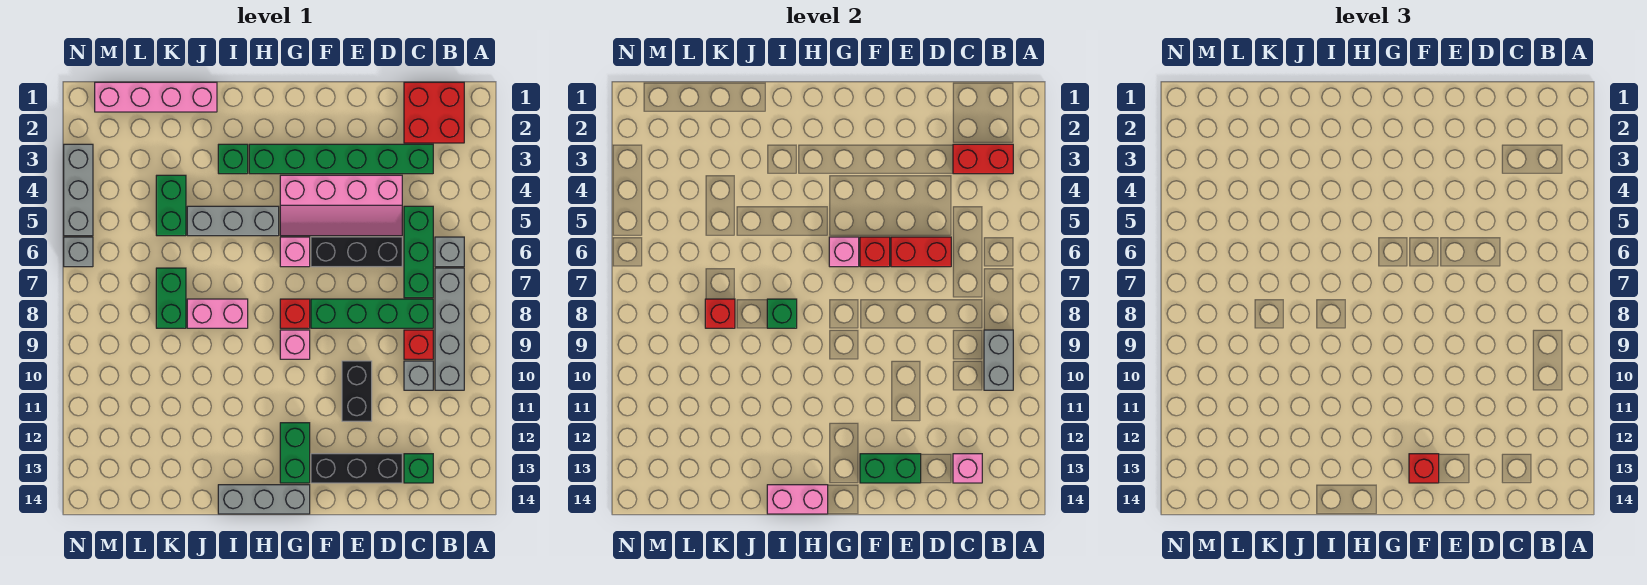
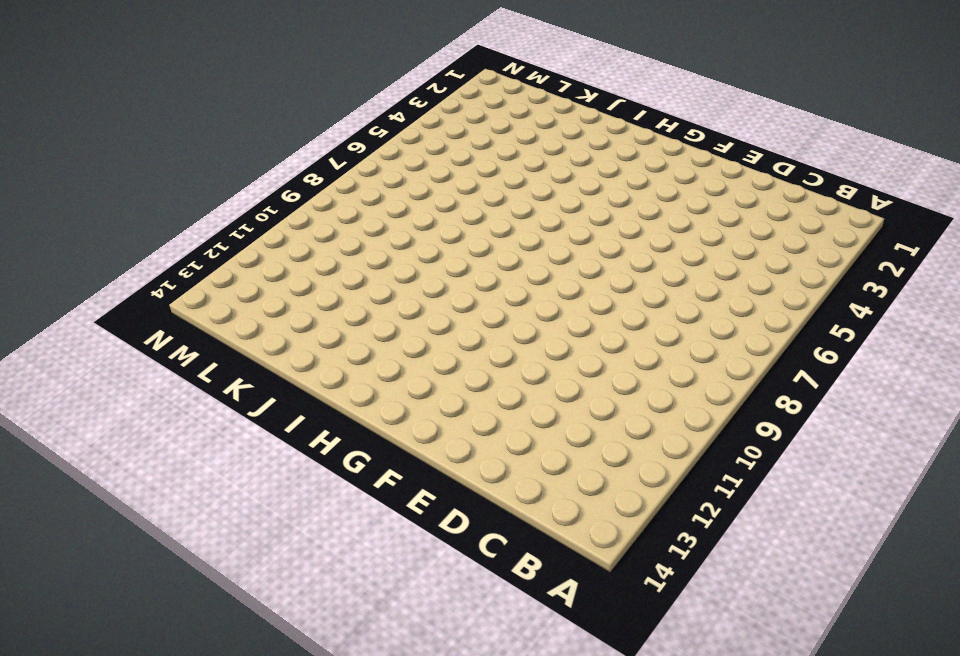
none -> red 2x2 brick [404,82,464,143]
none -> grey 1x1 brick [435,237,464,267]
none -> grey 1x4 brick [435,268,464,390]
none -> green 1x6 brick [249,144,433,174]

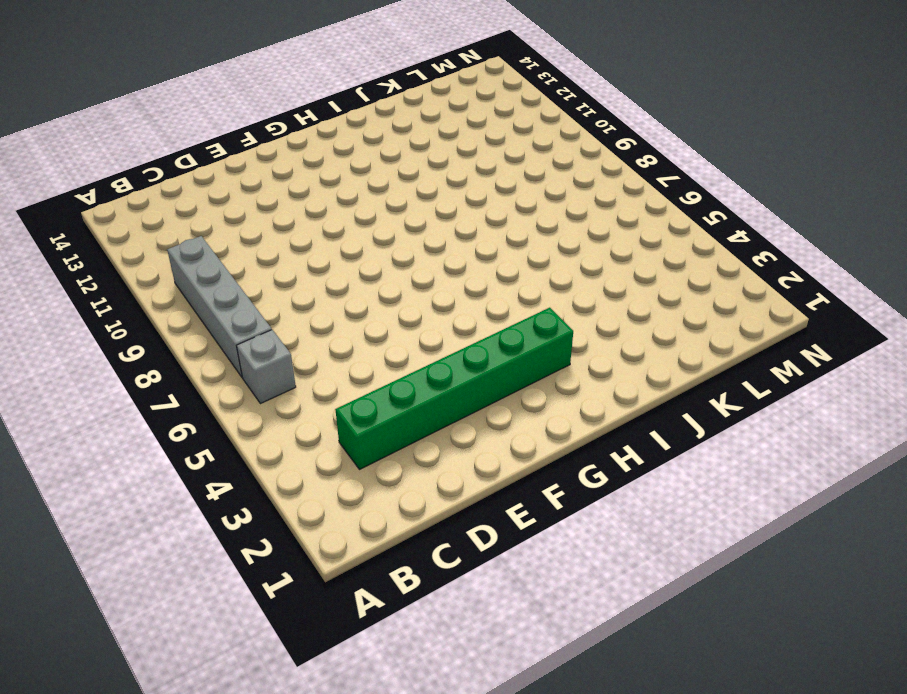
none -> red 2x2 brick [404,82,464,143]
none -> green 1x3 brick [404,206,433,298]
none -> green 1x4 brick [311,299,433,328]
none -> red 1x1 brick [404,330,433,359]

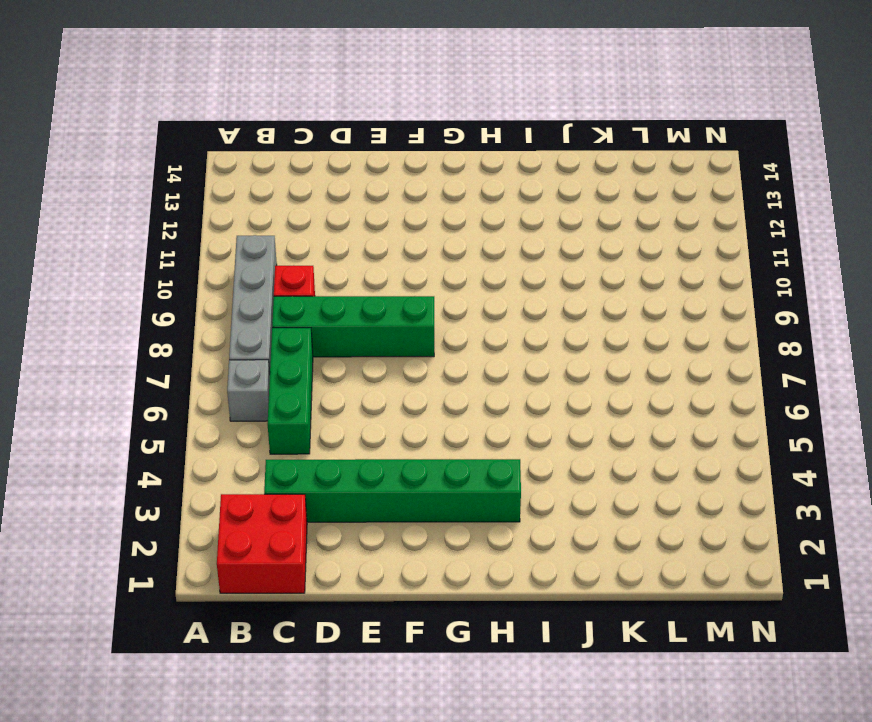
none -> grey 1x1 brick [404,361,433,390]
none -> green 1x1 brick [404,454,433,483]
none -> pink 2x4 slope [280,175,402,236]
none -> black 1x3 brick [311,237,402,267]

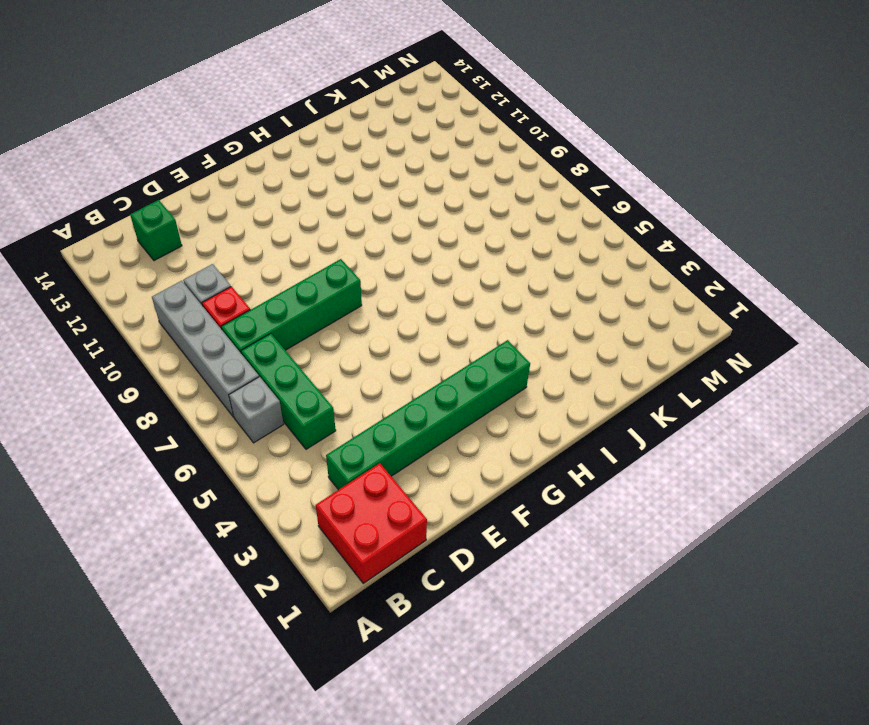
none -> pink 2x4 slope [280,175,402,236]
none -> black 1x3 brick [311,237,402,267]
none -> black 1x3 brick [311,454,402,483]
none -> black 1x2 brick [342,361,372,421]

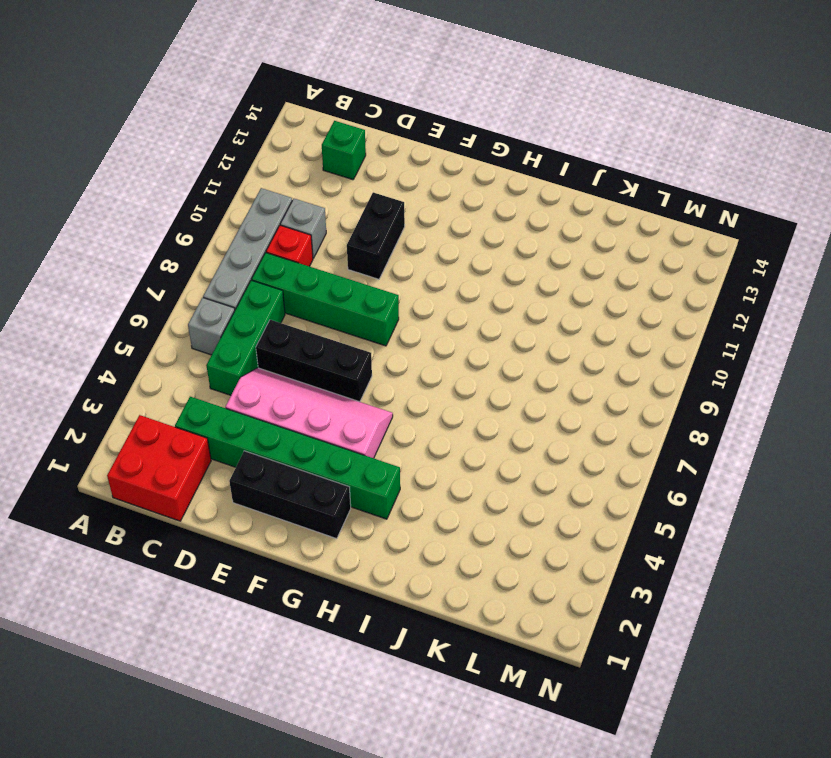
black 1x3 brick [229,451,351,539] -> black 1x3 brick moved to [311,454,402,483]
none -> pink 1x1 brick [280,237,310,267]
none -> red 1x1 brick [280,299,310,328]
none -> pink 1x1 brick [280,330,310,359]
none -> green 1x2 brick [280,423,310,483]

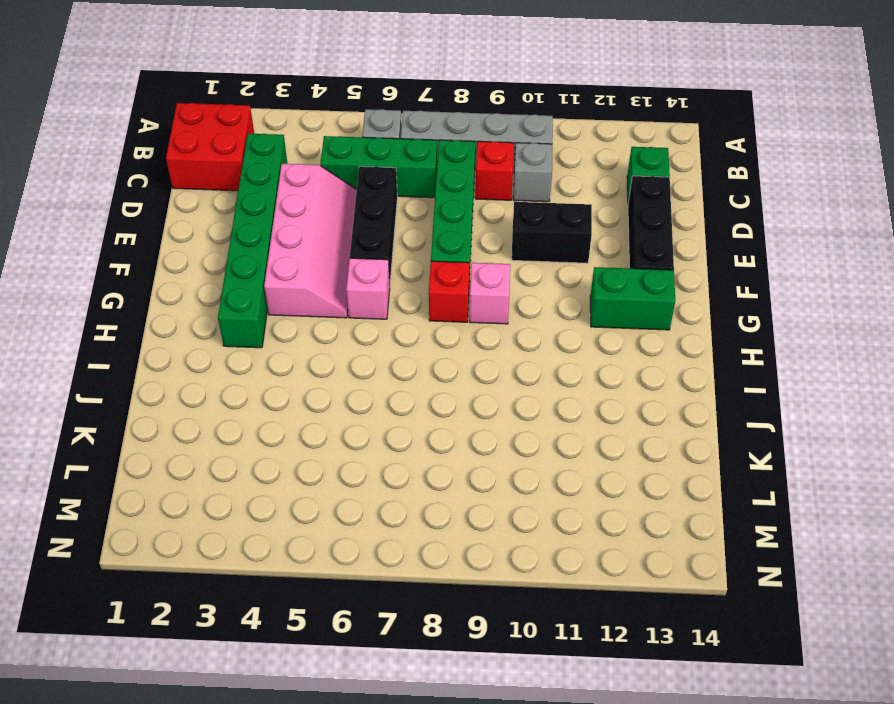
none -> grey 1x3 brick [218,485,310,514]
none -> grey 1x3 brick [187,206,279,236]
none -> green 1x1 brick [218,144,248,174]
none -> pink 1x2 brick [187,299,248,328]

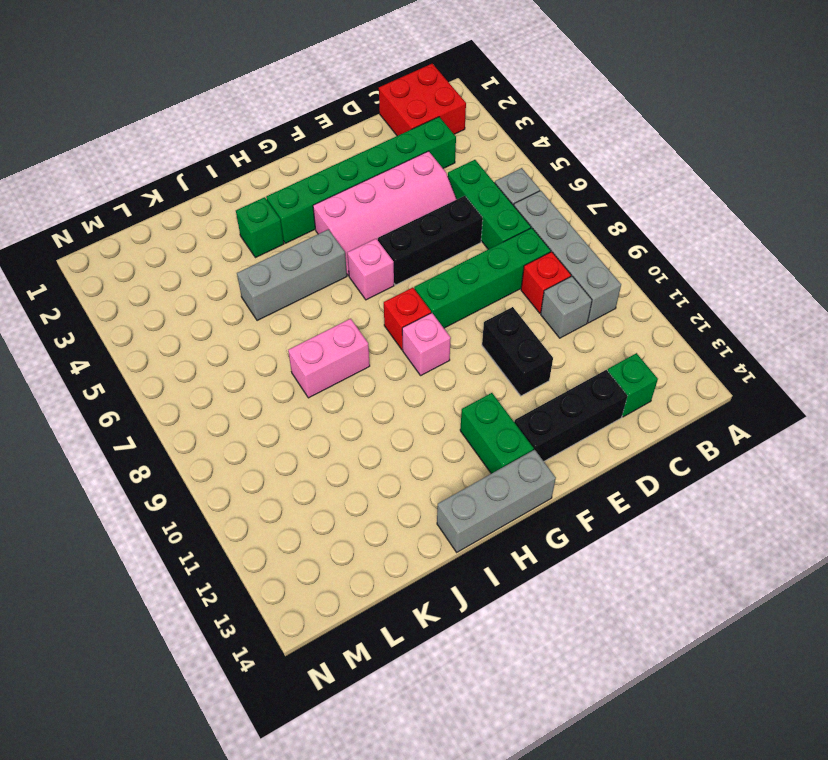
none -> pink 1x4 brick [95,82,217,112]
none -> green 1x2 brick [156,175,186,236]
none -> green 1x2 brick [156,268,186,328]
none -> grey 1x3 brick [64,144,93,236]

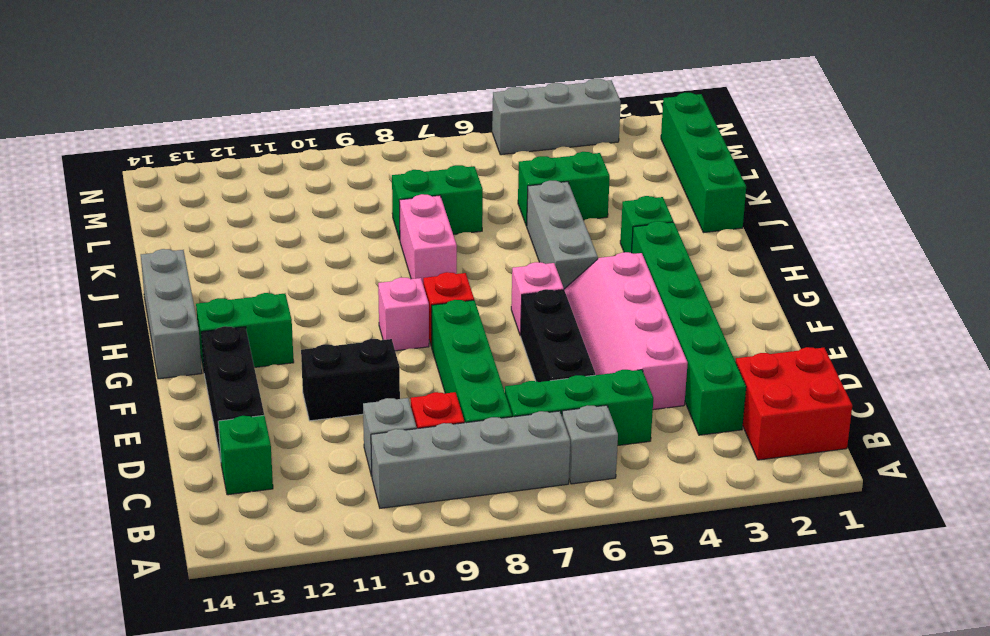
green 1x4 brick [661,93,746,233] -> pink 1x4 brick [95,82,217,112]
none -> grey 1x1 brick [64,237,93,267]
none -> red 1x2 brick [953,144,1013,174]
none -> grey 1x2 brick [984,330,1013,390]
none -> pink 1x1 brick [953,454,982,483]

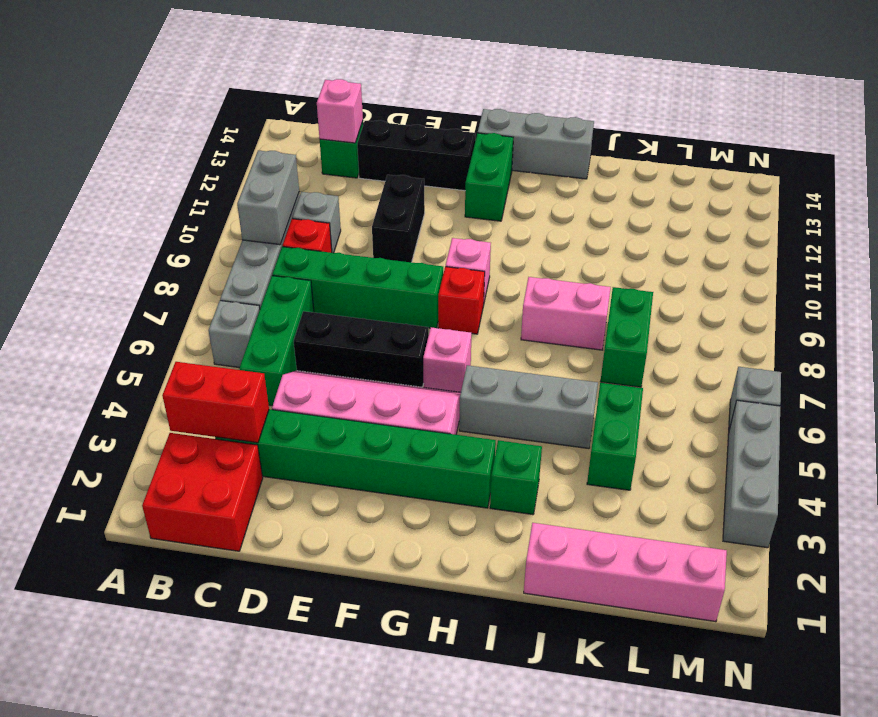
none -> red 1x2 brick [891,237,951,267]
none -> green 1x2 brick [860,454,921,483]
none -> red 1x1 brick [860,237,890,267]
none -> pink 1x1 brick [829,237,859,267]

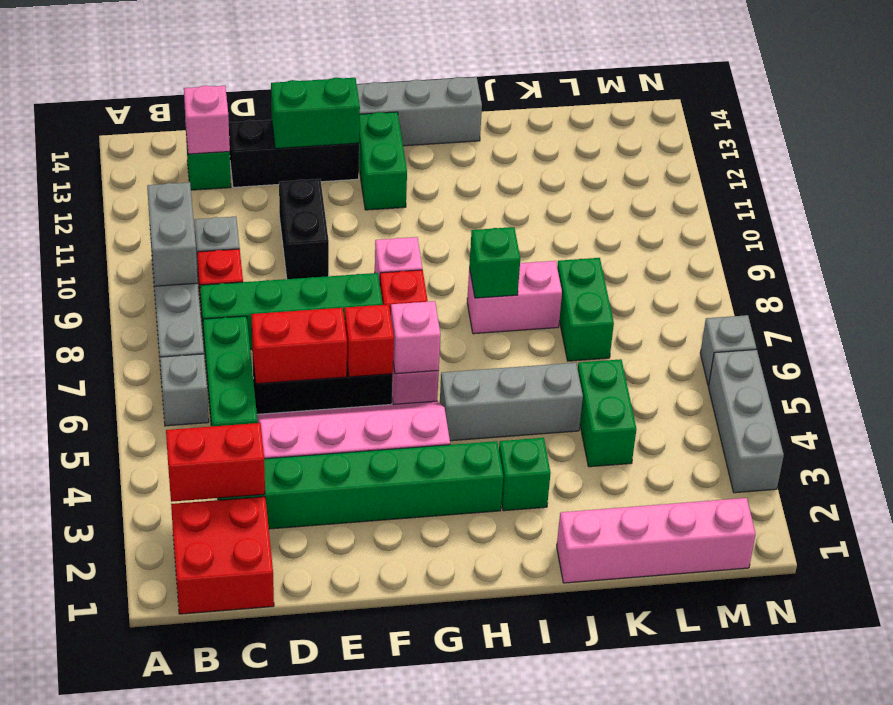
none -> pink 1x2 brick [767,485,828,514]
none -> red 1x1 brick [705,299,735,328]
none -> red 1x1 brick [1409,454,1439,483]

